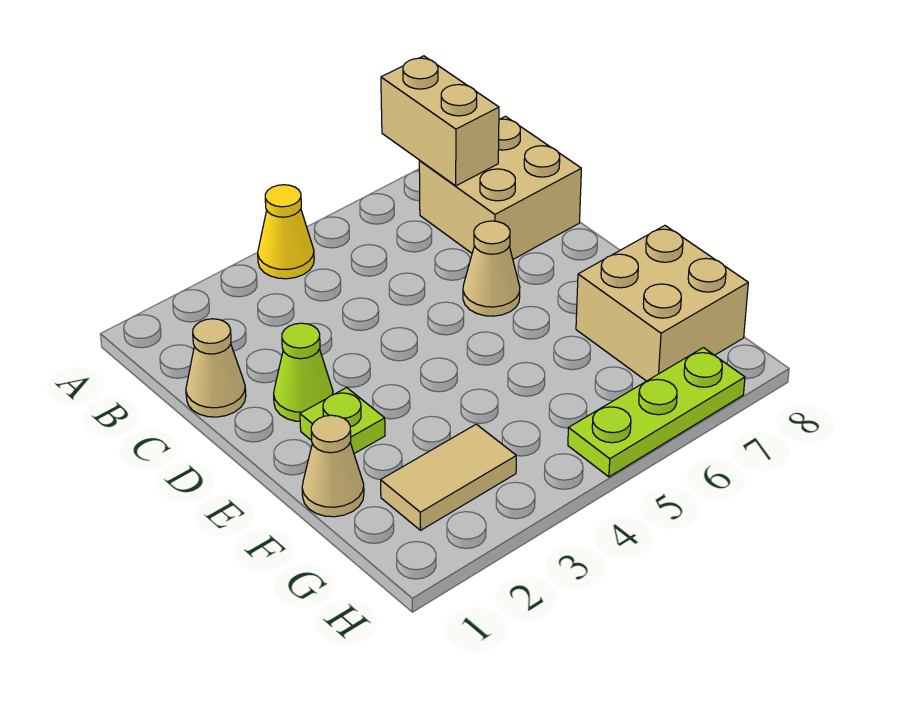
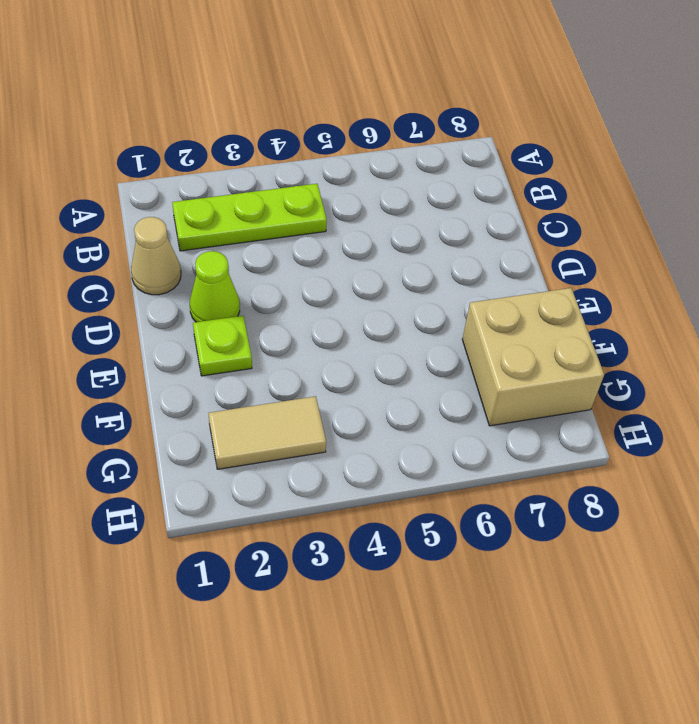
lime 1x3 plate [172,184,327,251] -> lime 1x3 plate moved to [568,348,745,477]
none -> yellow 1x1 cone [258,185,314,279]
none -> tan 2x2 brick [419,116,581,259]

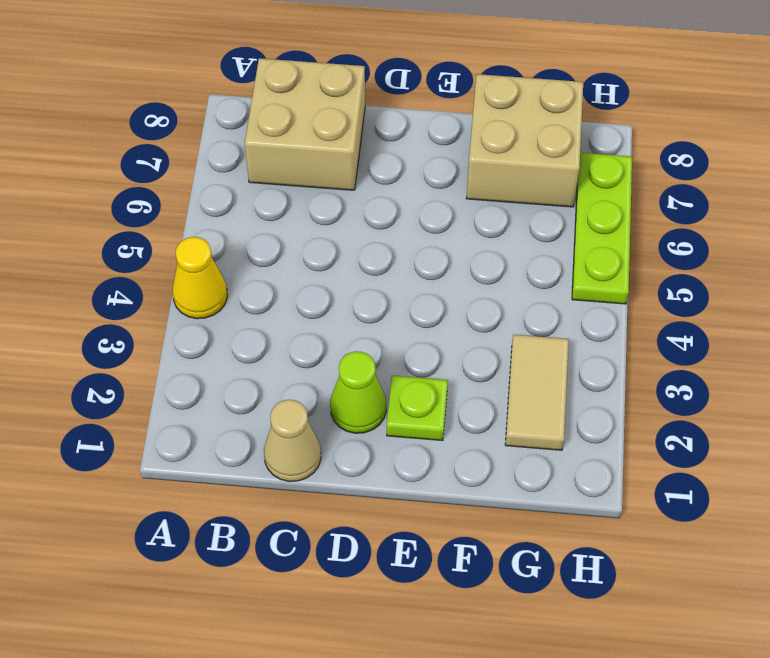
none -> tan 1x1 cone [463,221,520,316]
none -> tan 1x1 cone [302,415,364,517]

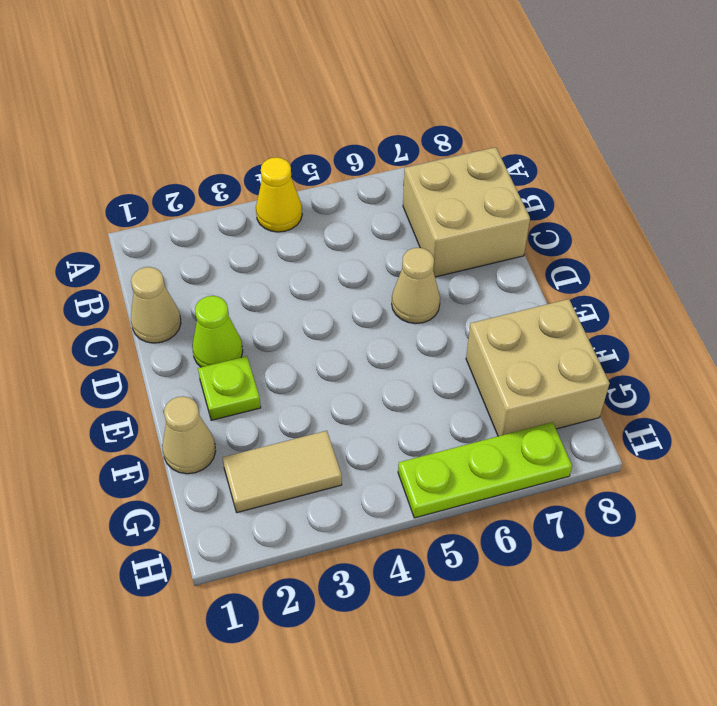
none -> tan 1x2 brick [381,56,499,186]

